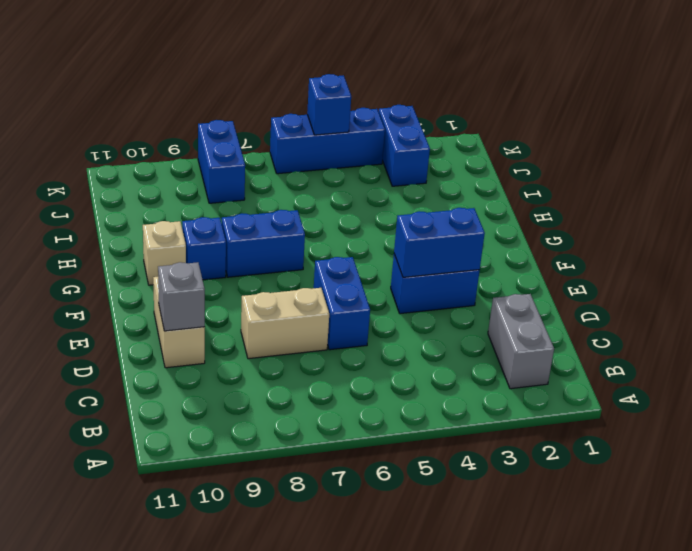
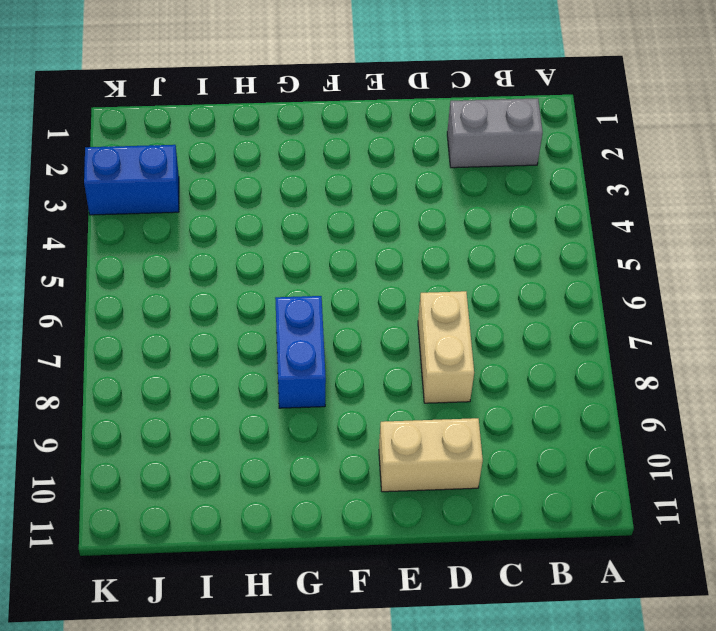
none -> blue 1x2 brick [314,257,370,350]
none -> blue 1x2 brick [391,254,480,314]
none -> blue 1x1 brick [182,217,226,280]

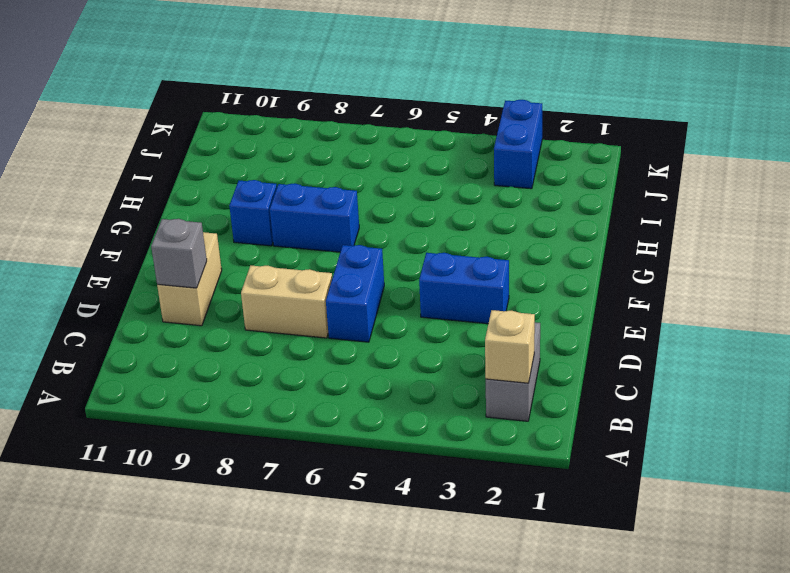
tan 1x1 brick [485,310,535,383] -> tan 1x1 brick moved to [143,221,186,285]
none -> blue 1x2 brick [198,120,245,203]
none -> blue 1x3 brick [270,108,385,174]
none -> blue 1x2 brick [394,208,485,277]

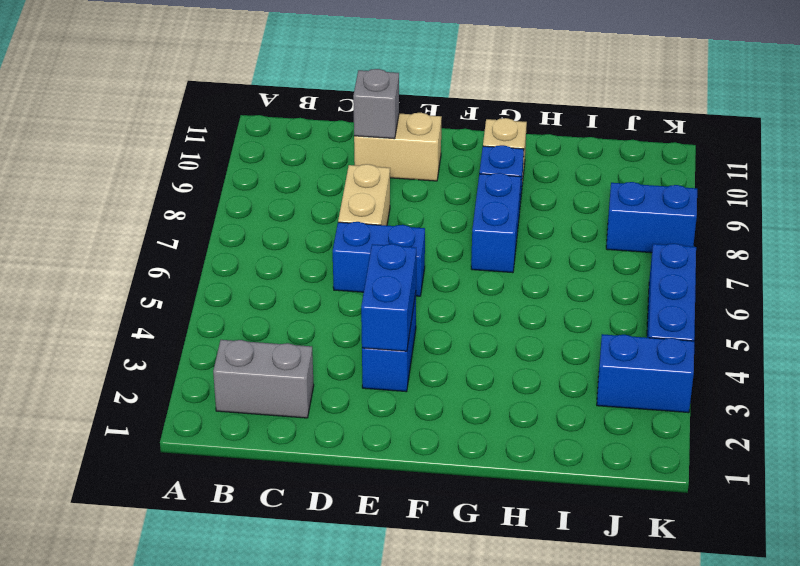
none -> blue 1x1 brick [307,74,351,135]

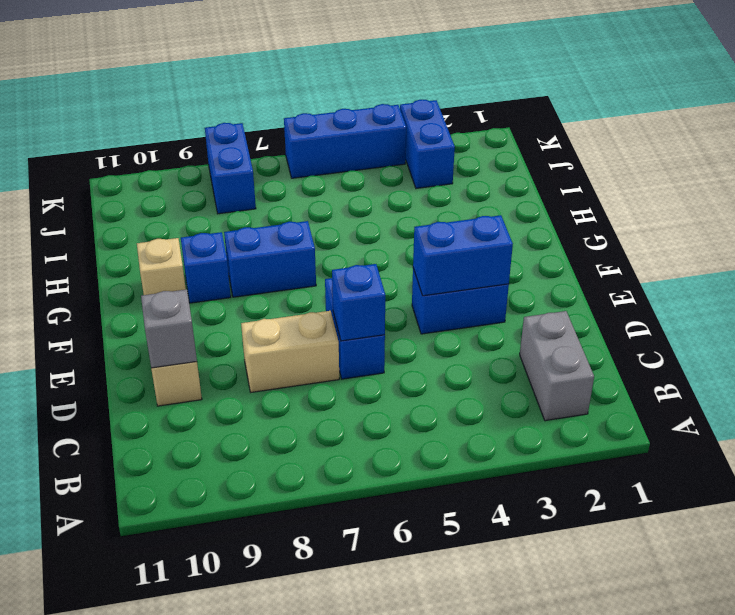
blue 1x1 brick [332,264,385,341] -> blue 1x1 brick moved to [307,74,351,135]

